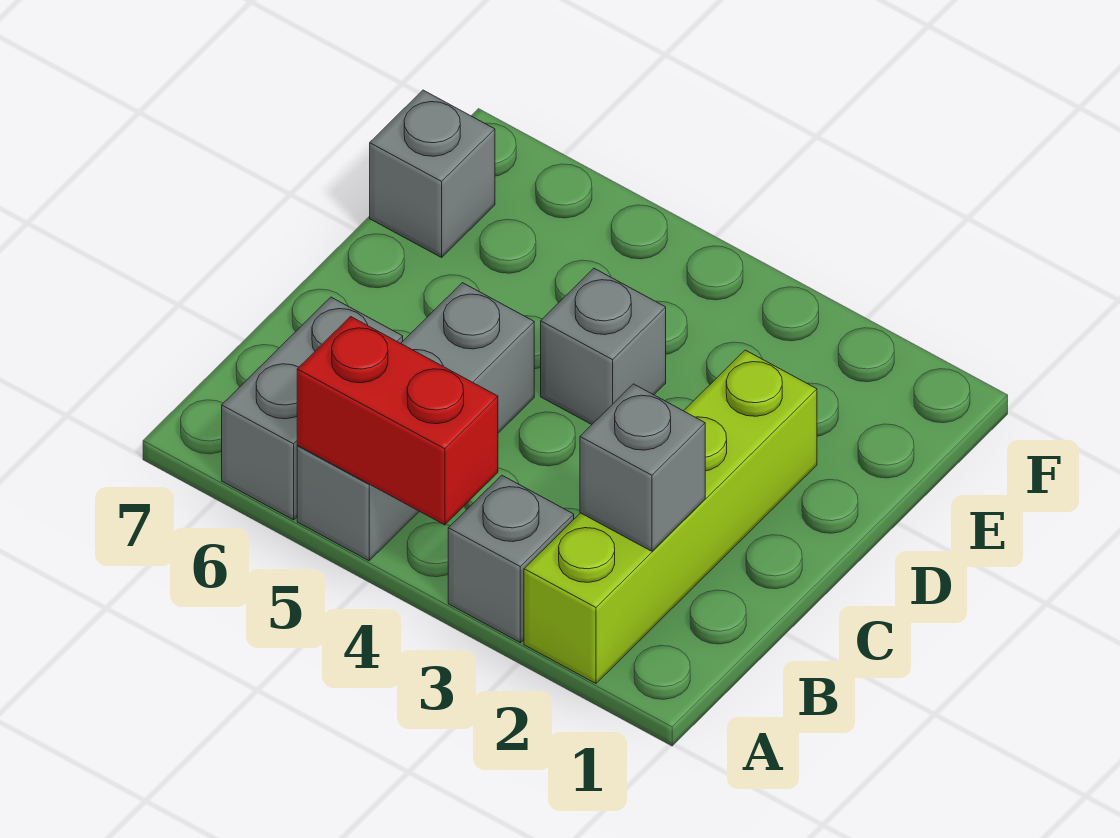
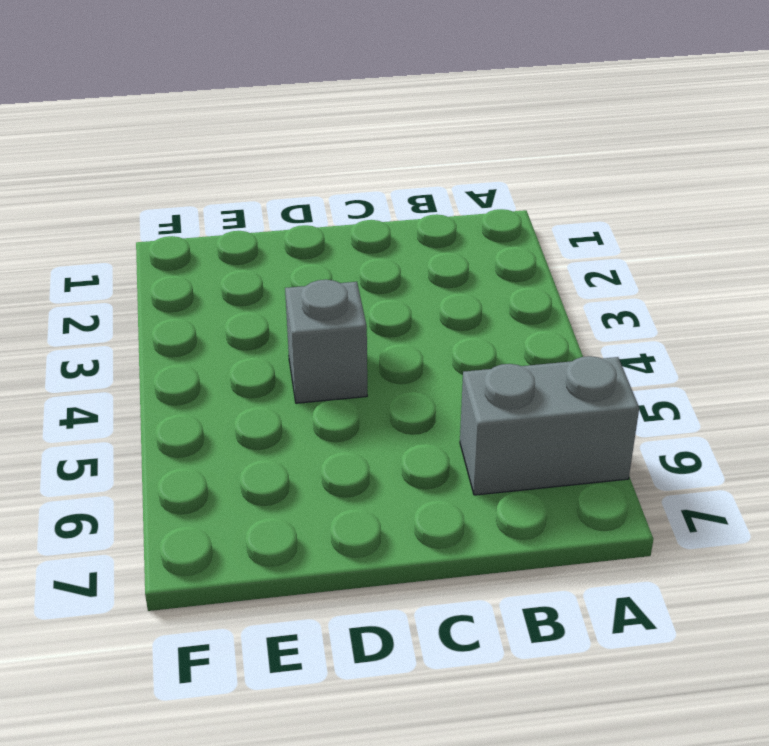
none -> lime 1x4 brick [524,350,817,683]
none -> grey 1x1 brick [448,475,574,643]

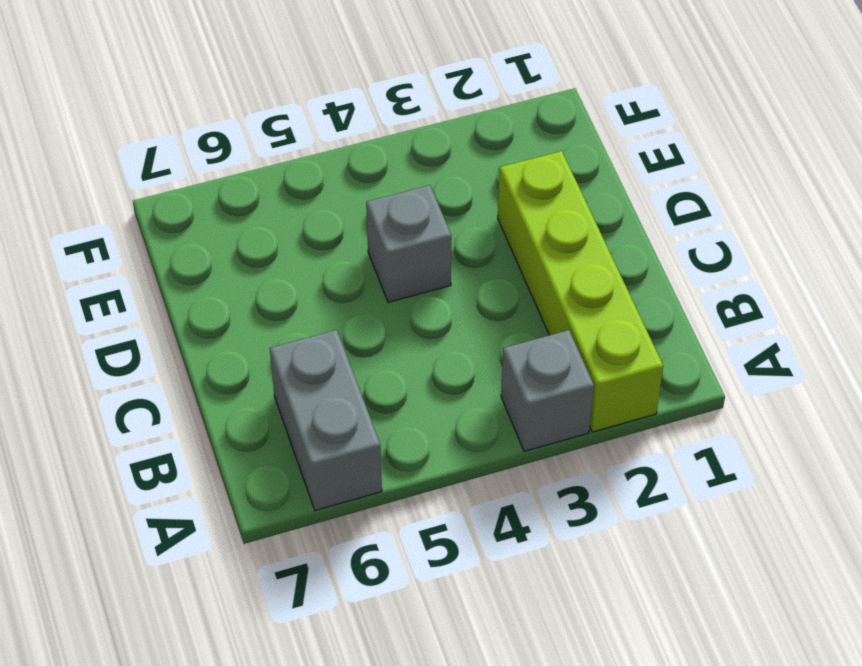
none -> grey 1x3 brick [297,283,534,561]
none -> grey 1x1 brick [370,90,495,257]

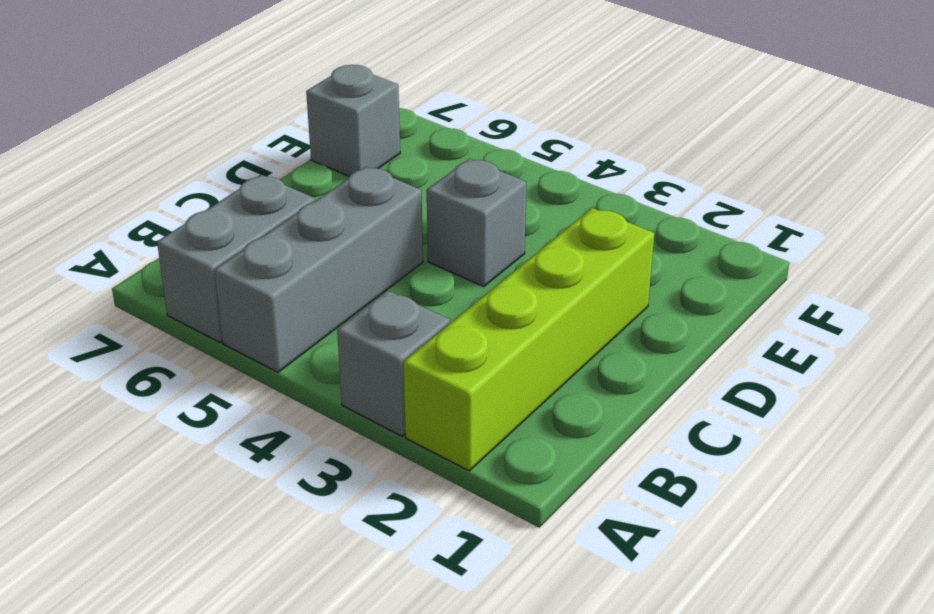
none -> red 1x2 brick [297,317,498,525]
none -> grey 1x1 brick [580,384,705,551]

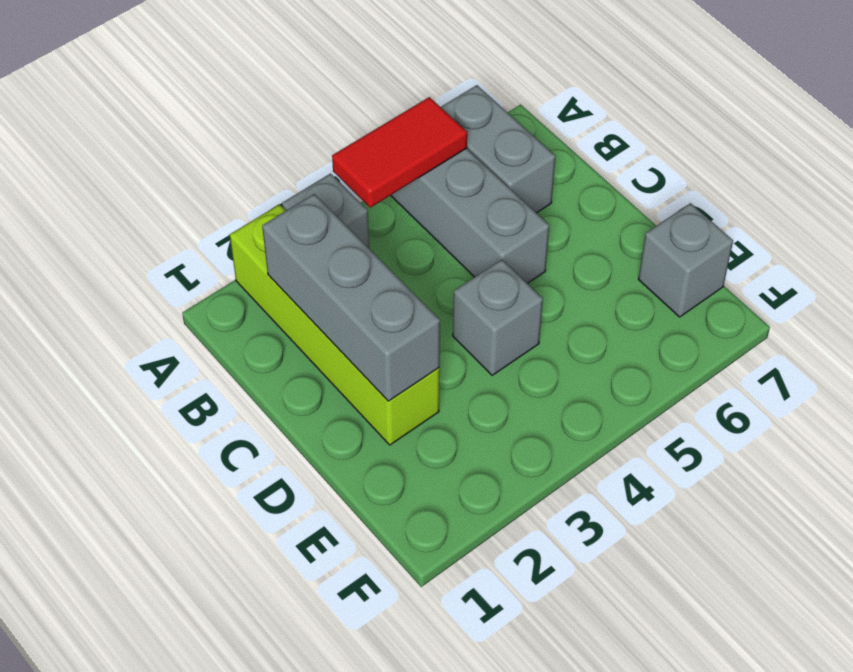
red 1x2 tile [332,97,467,208] -> red 1x2 brick [297,317,498,525]
grey 1x3 brick [262,194,440,401] -> grey 1x1 brick [580,384,705,551]

